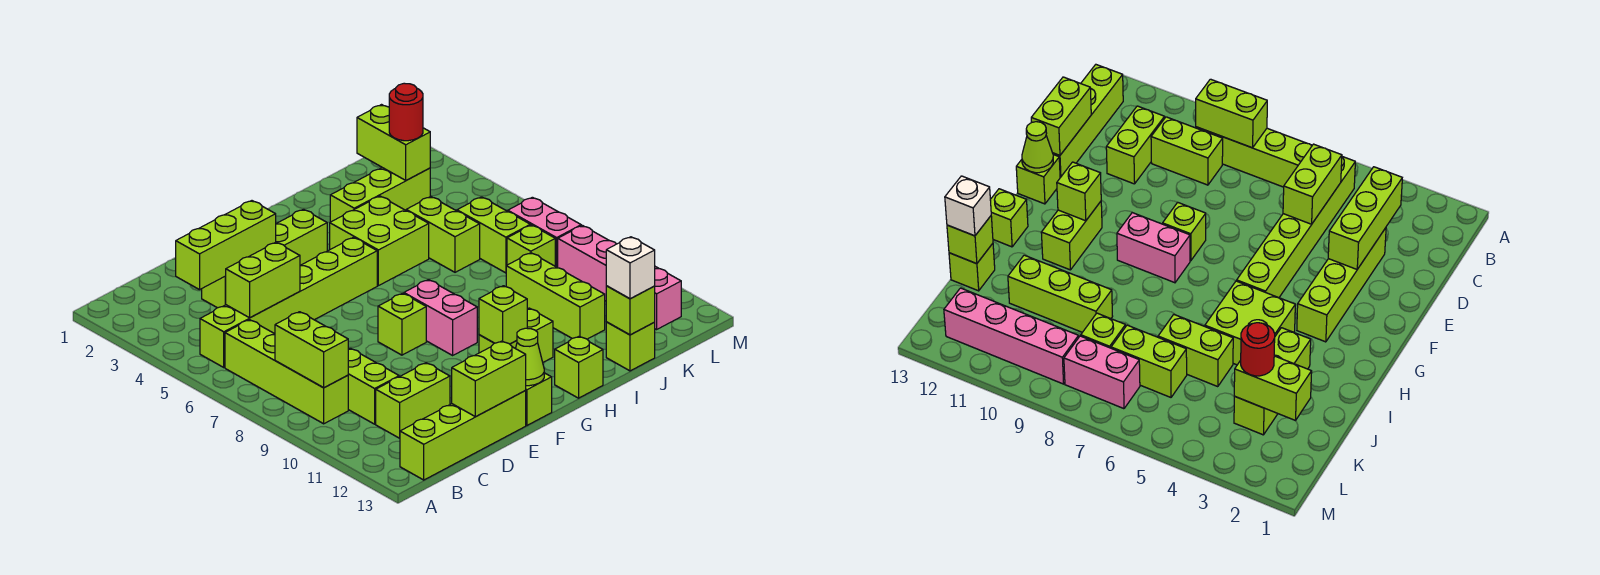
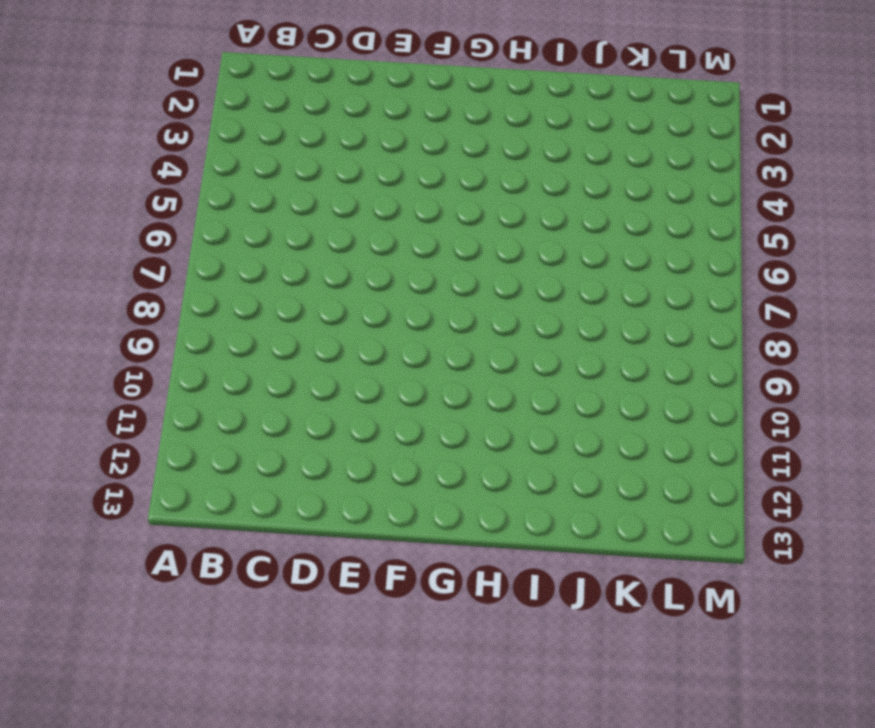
none -> lime 1x6 brick [200,237,377,367]
none -> lime 1x4 brick [225,320,348,424]
none -> lime 1x4 brick [400,391,526,480]
none -> lime 1x2 brick [348,348,399,424]

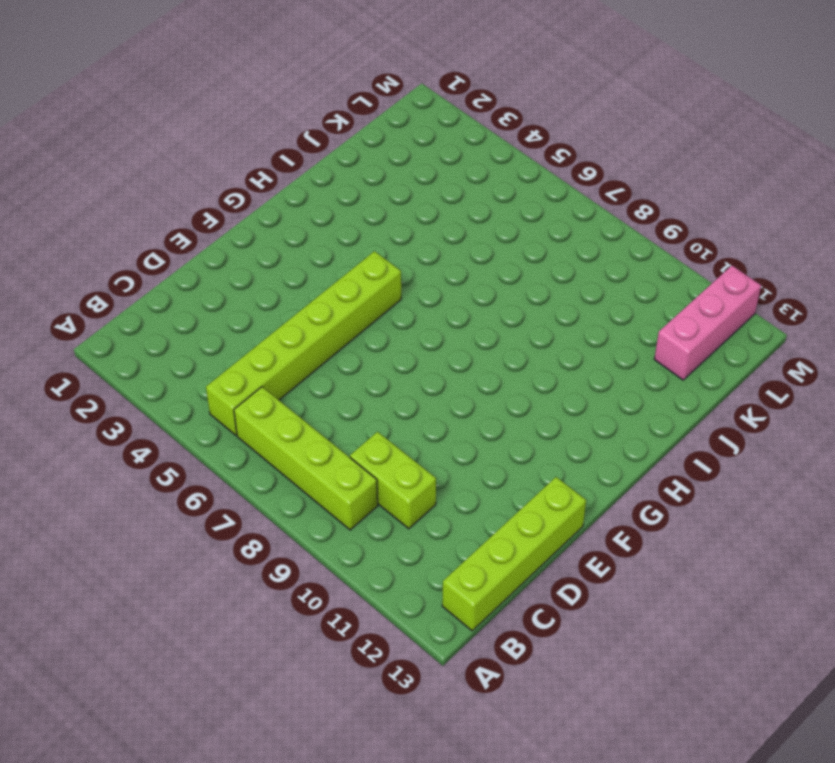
pink 1x3 brick [654,266,761,380] -> pink 1x4 brick [558,225,681,329]
none -> lime 1x2 brick [376,363,450,438]
none -> lime 1x4 brick [202,209,327,308]
none -> lime 1x1 brick [378,293,426,355]
none -> lime 1x1 brick [525,373,552,425]

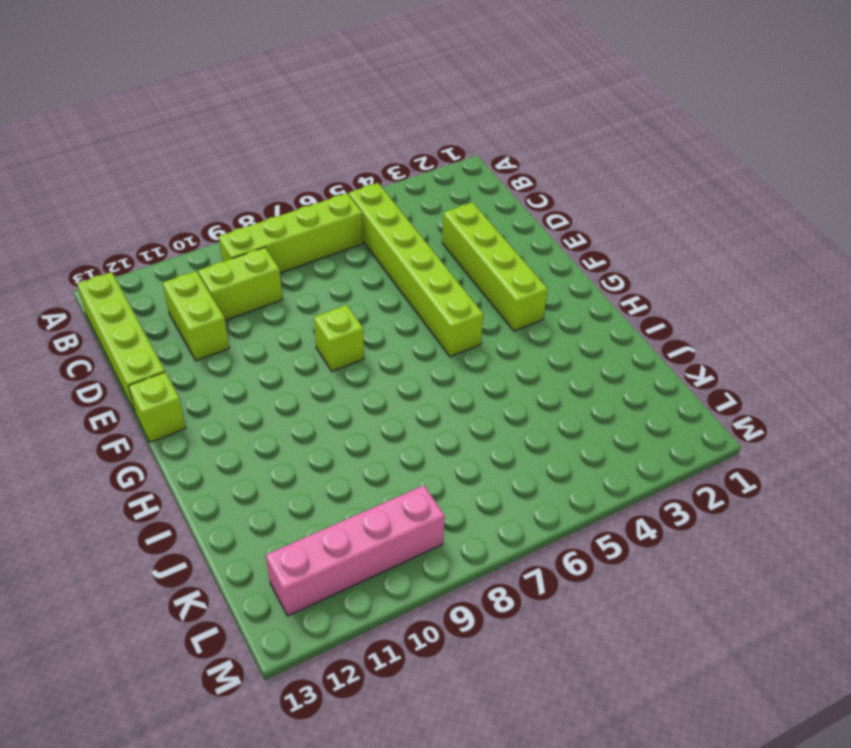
none -> pink 1x2 brick [404,280,477,355]
none -> lime 1x2 brick [479,308,553,362]
none -> lime 2x2 brick [330,196,429,286]
none -> lime 1x1 brick [555,336,603,398]

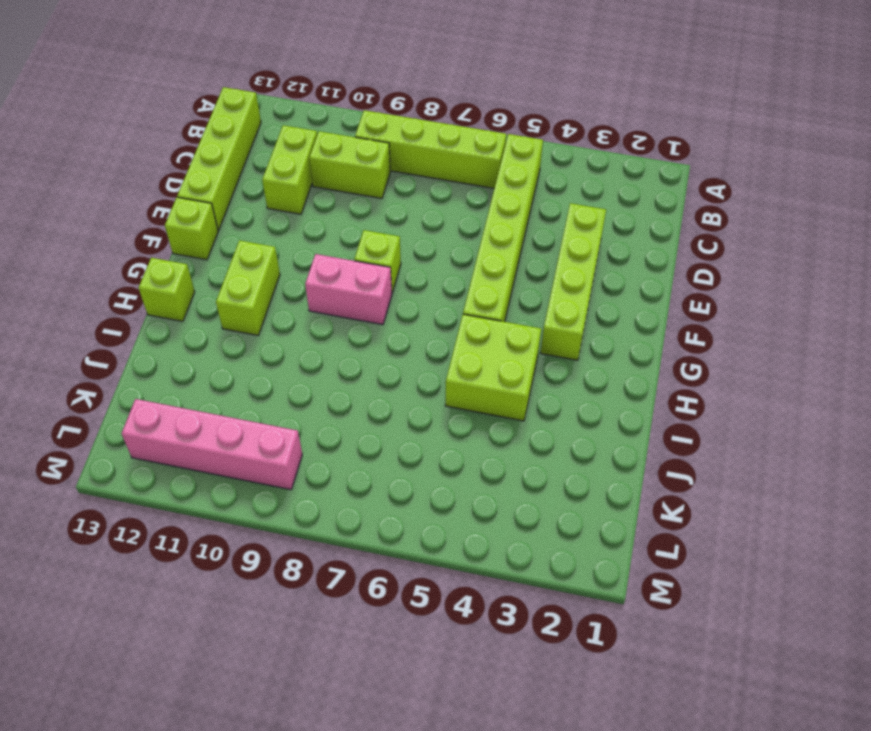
none -> lime 1x3 brick [330,168,430,222]
none -> lime 1x2 brick [406,196,480,272]
none -> lime 1x3 brick [506,253,605,339]
none -> lime 1x1 brick [606,322,655,371]

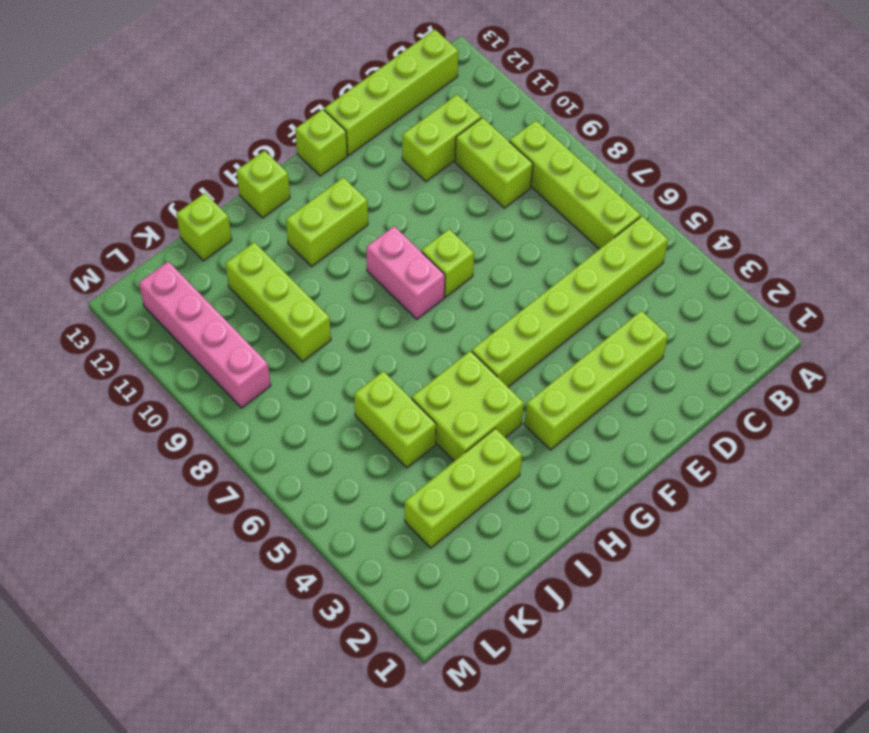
none -> lime 1x2 brick [457,197,530,273]
none -> lime 1x1 brick [507,225,555,266]
none -> pink 1x2 brick [508,197,581,268]
none -> lime 1x2 brick [275,312,348,388]

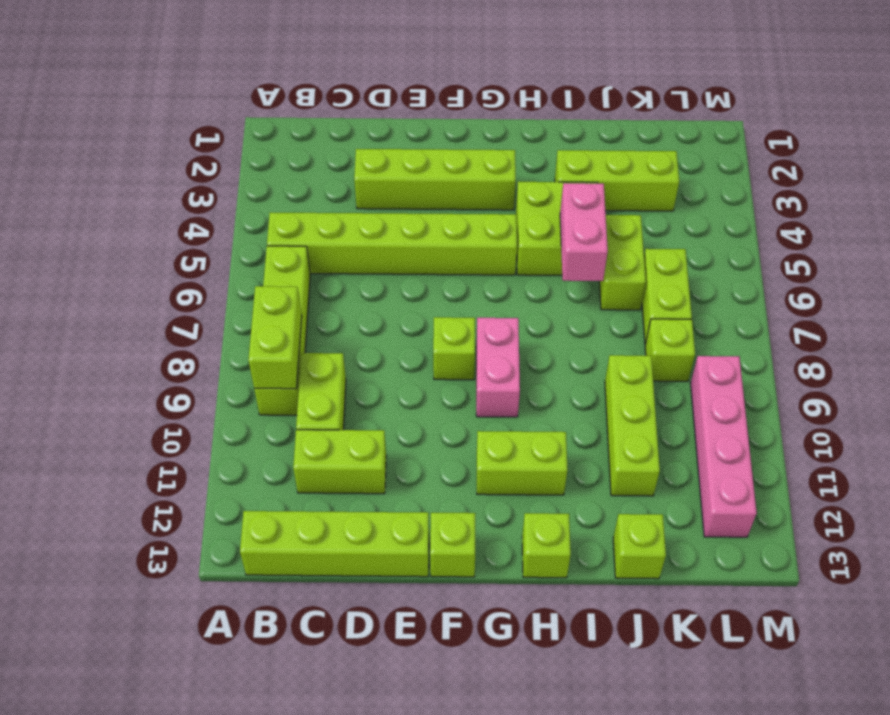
pink 1x2 brick [560,183,608,281] -> pink 1x2 brick moved to [508,197,581,268]
none -> lime 1x3 brick [176,201,276,290]
none -> lime 1x2 brick [225,242,300,318]
none -> lime 1x2 brick [452,341,526,417]
none -> lime 1x1 cone [516,328,544,386]

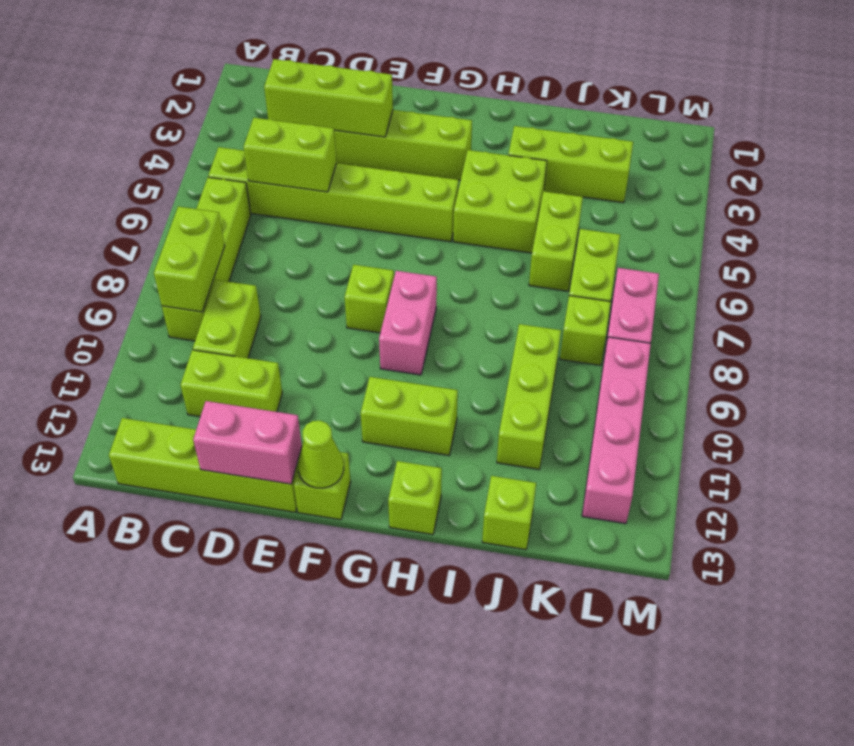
pink 1x2 brick [193,401,302,484] -> lime 1x2 brick [452,341,526,417]
none -> lime 1x1 brick [479,286,527,344]
none -> lime 1x1 brick [606,286,655,335]
none -> lime 1x2 brick [357,105,430,180]
none -> white 1x1 brick [606,237,655,299]

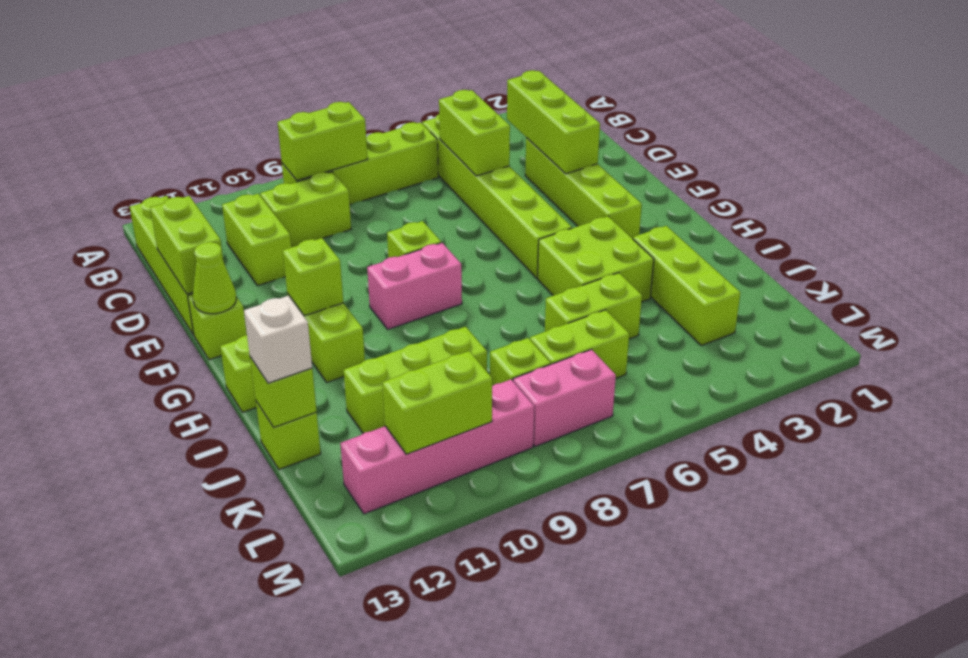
lime 1x2 brick [383,351,492,454] -> lime 1x2 brick moved to [357,105,430,180]
none -> red 1x1 round brick [389,83,423,141]

